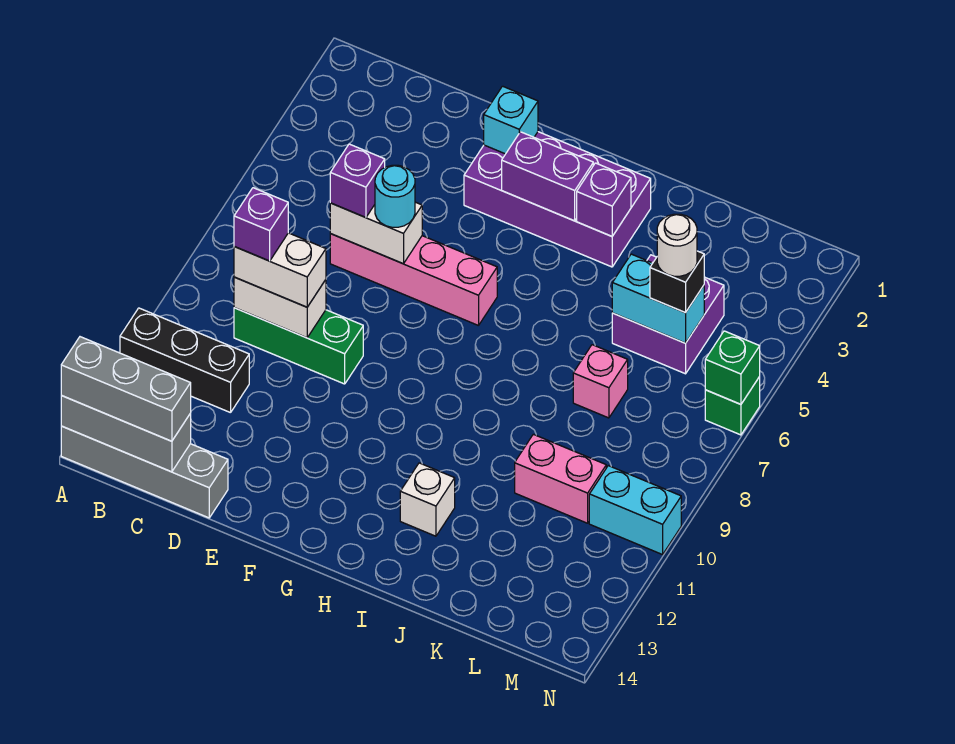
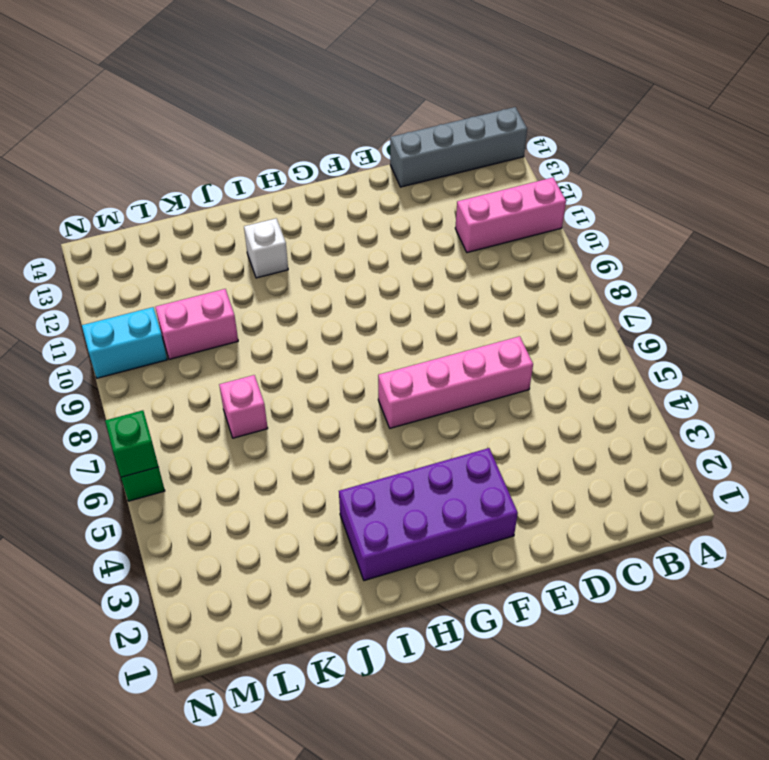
pink 1x3 brick [455,178,566,253] -> black 1x3 brick [120,308,249,413]
none -> green 1x3 brick [234,308,363,384]
none -> purple 2x2 brick [612,255,724,374]
none -> grey 1x3 brick [61,396,191,472]

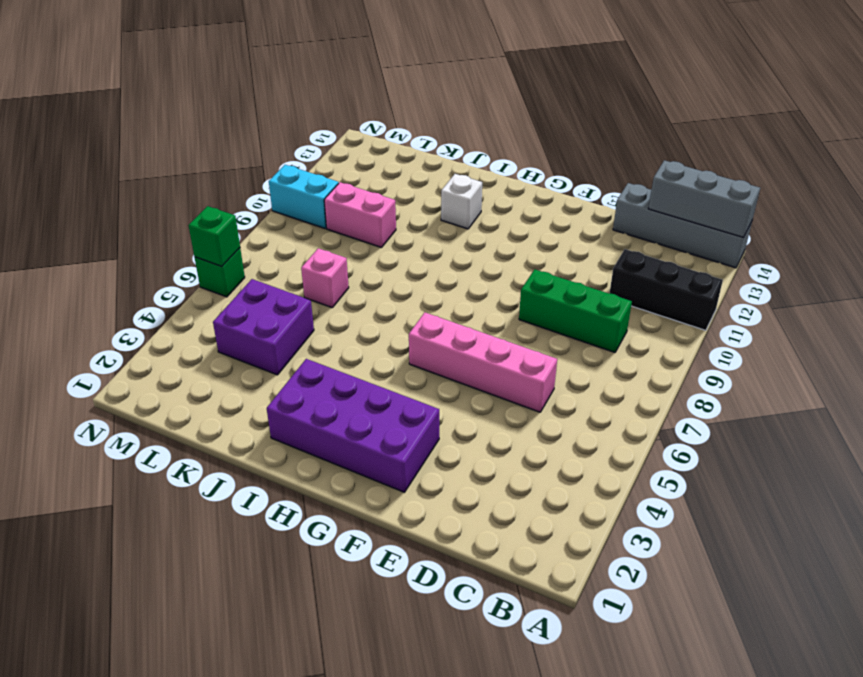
none -> white 1x2 brick [234,277,326,338]
none -> white 1x2 brick [330,202,422,264]
none -> cyan 1x1 brick [484,86,538,154]

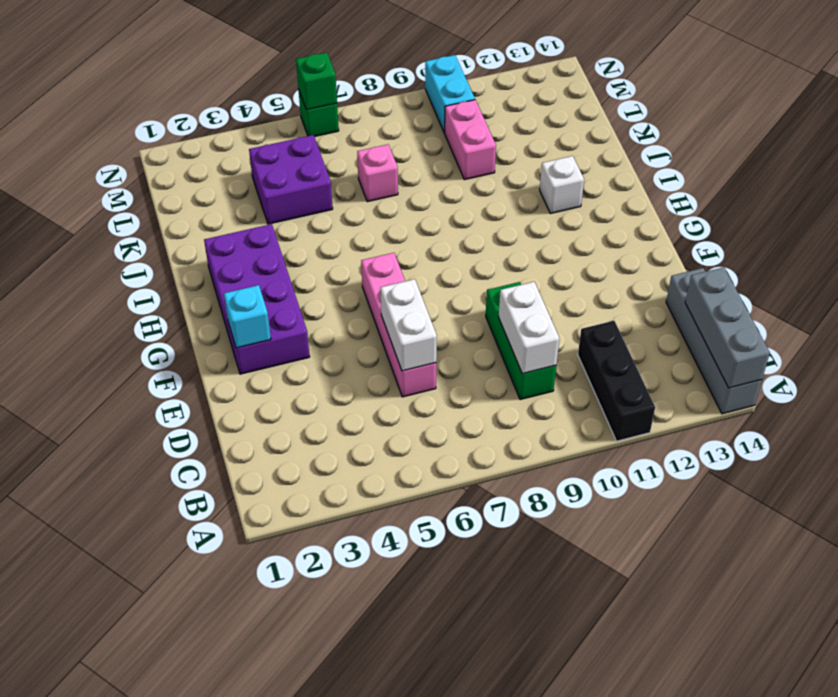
none -> purple 1x2 brick [502,132,593,221]
none -> purple 1x1 brick [577,163,631,236]
none -> cyan 1x2 brick [612,254,704,343]

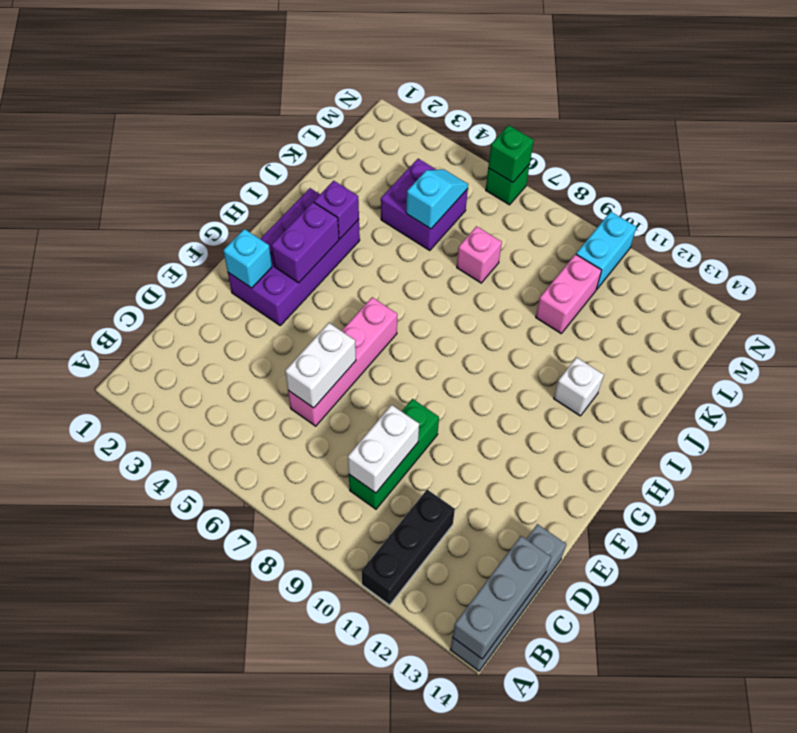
cyan 1x2 slope [406,169,468,229] -> cyan 1x2 brick [612,254,704,343]
none -> grey 1x3 brick [61,337,191,441]
none -> white 1x2 brick [234,233,326,307]
none -> purple 1x1 brick [330,144,385,218]

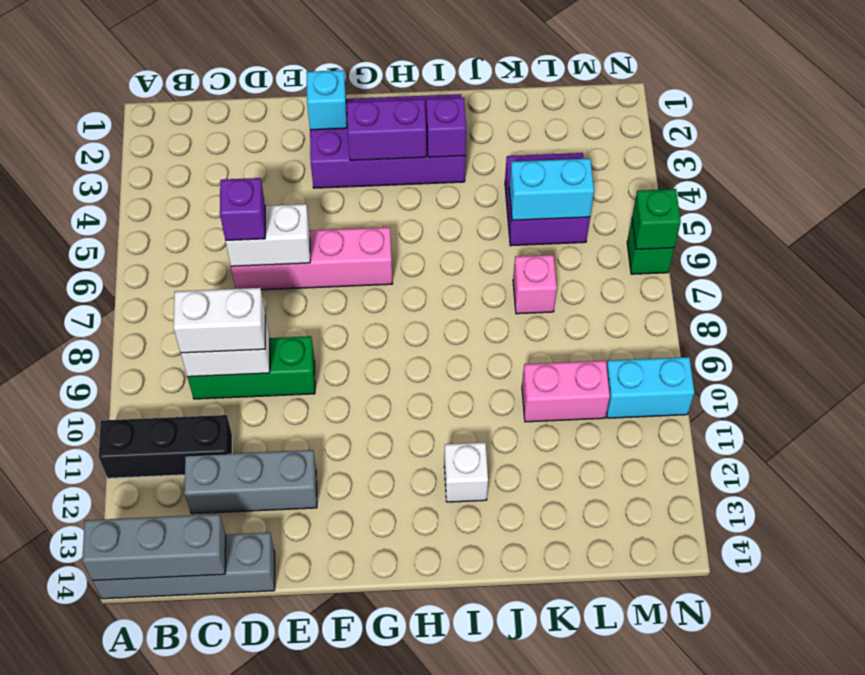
grey 1x3 brick [184,450,317,514] -> grey 1x3 brick moved to [61,337,191,441]
none -> cyan 1x1 round brick [375,165,415,227]
none -> black 1x1 brick [650,251,704,313]
none -> purple 1x1 brick [234,188,288,261]

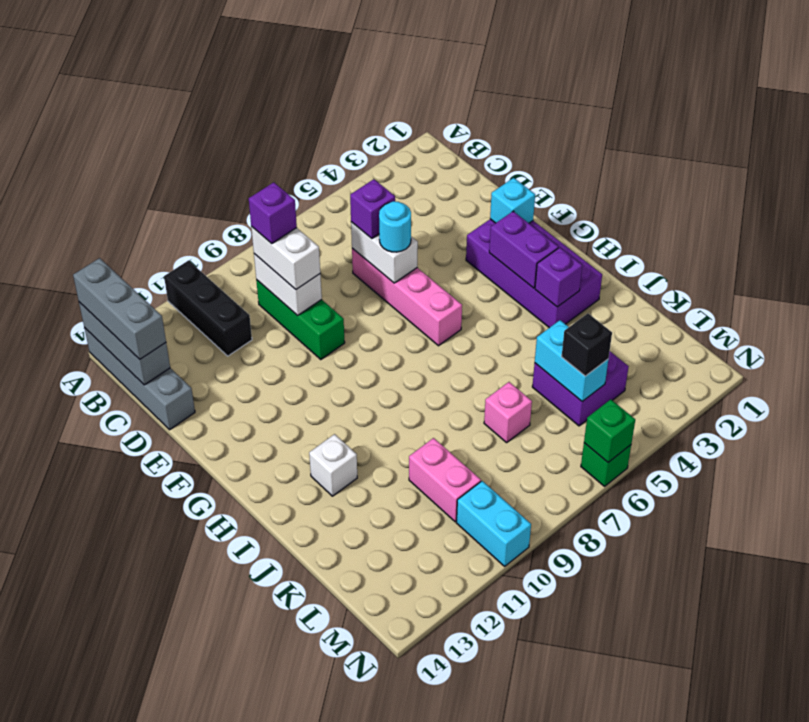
none -> white 1x1 round brick [657,214,697,276]

